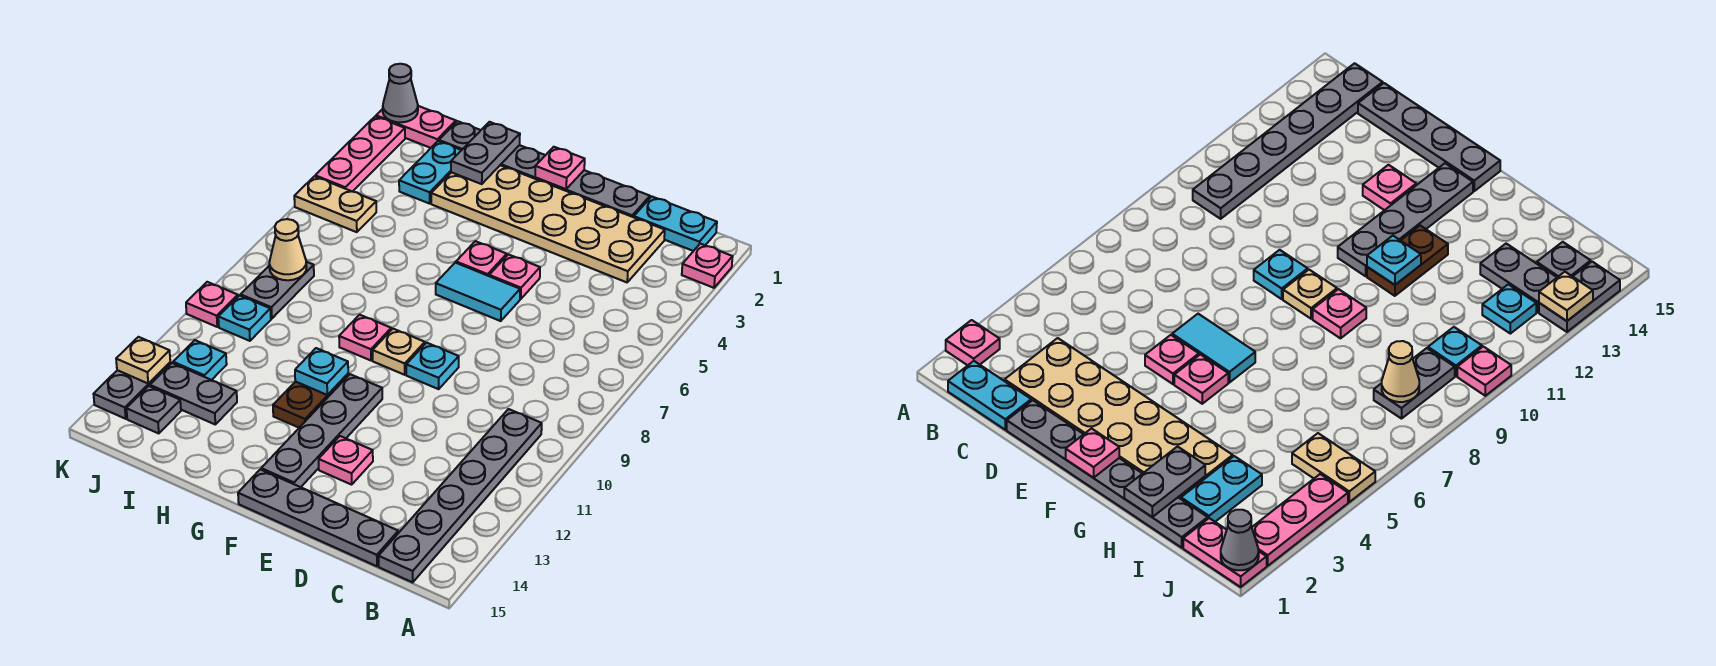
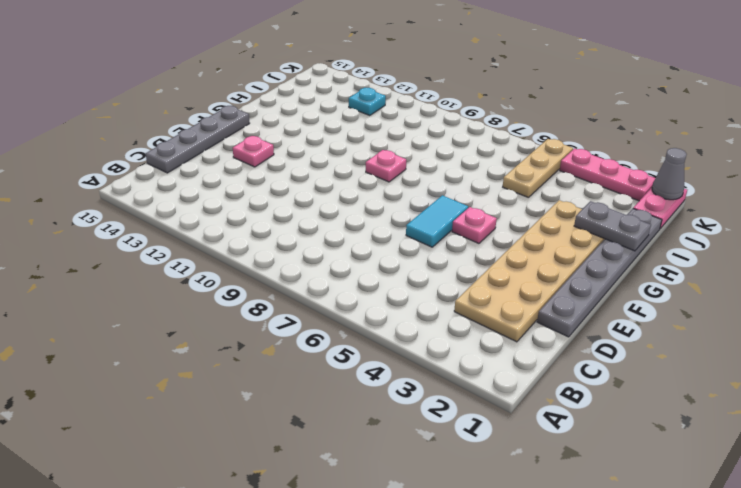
tan 1x3 plate [503,139,573,198] -> tan 1x2 plate [294,176,376,232]
none -> pink 1x1 plate [682,244,733,288]
none -> cyan 1x2 plate [634,197,717,251]
none -> grey 1x6 plate [379,409,542,582]
none -> pink 1x1 plate [489,255,540,299]

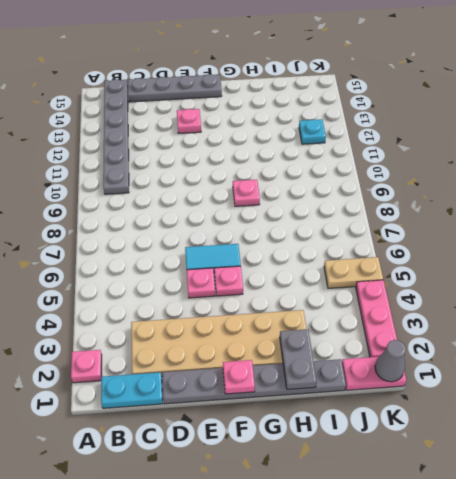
none -> cyan 1x1 plate [406,343,459,389]
none -> tan 1x1 plate [373,329,425,375]
none -> grey 1x4 plate [261,374,382,487]
none -> brown 1x2 plate [273,374,348,428]

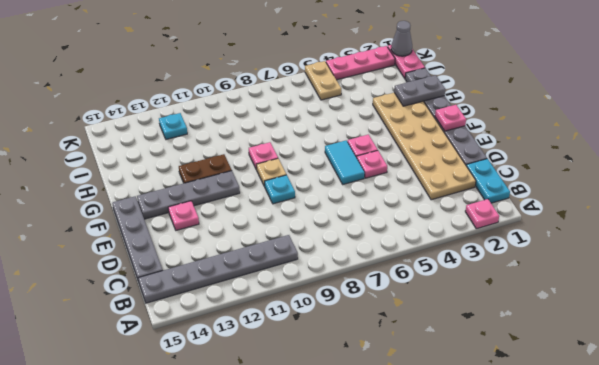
none -> cyan 1x2 plate [399,141,461,204]
none -> grey 1x2 plate [150,363,237,424]
none -> grey 1x2 plate [240,262,314,319]
none -> cyan 1x1 plate [218,296,271,341]

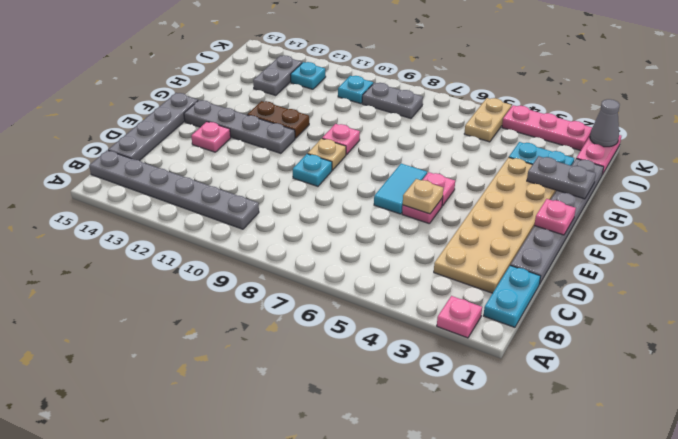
tan 1x1 plate [403,179,443,214] -> tan 1x1 plate moved to [116,337,170,384]
none -> grey 1x1 plate [126,386,181,434]
none -> pink 1x1 plate [186,282,238,327]
none -> grey 1x2 plate [94,363,170,419]
none -> cyan 1x1 plate [295,348,348,395]

